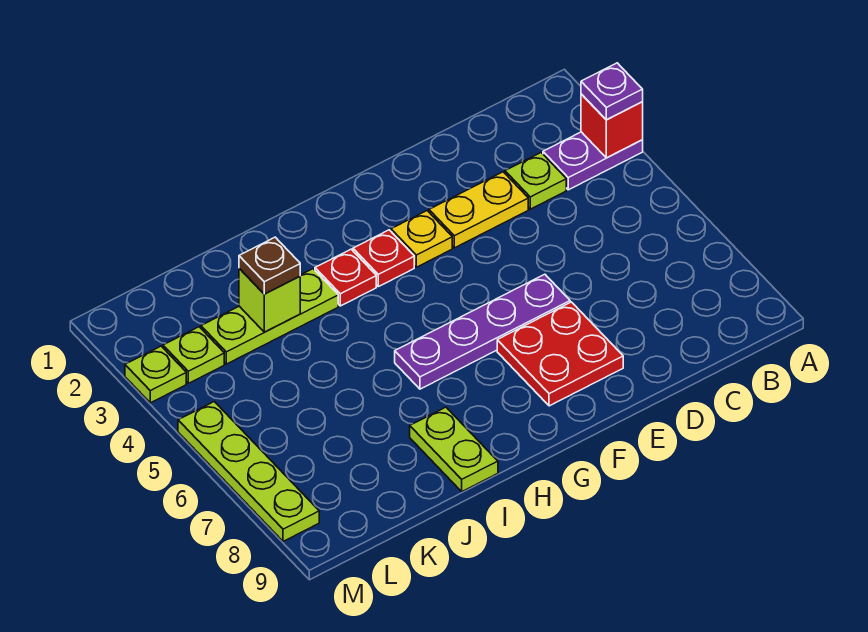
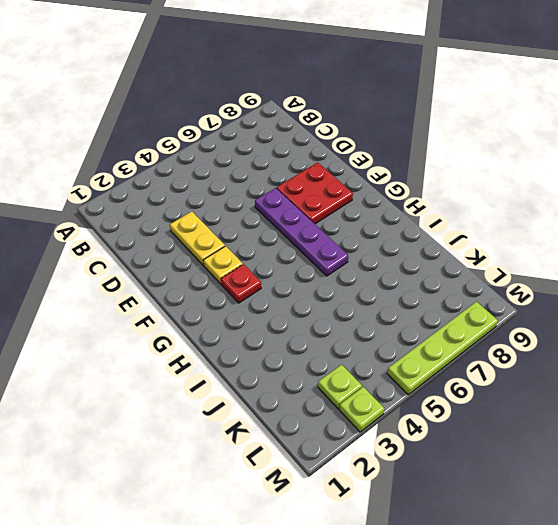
none -> purple 1x2 plate [543,132,643,190]
none -> lime 1x1 plate [505,153,566,209]
none -> red 1x1 plate [315,249,376,306]

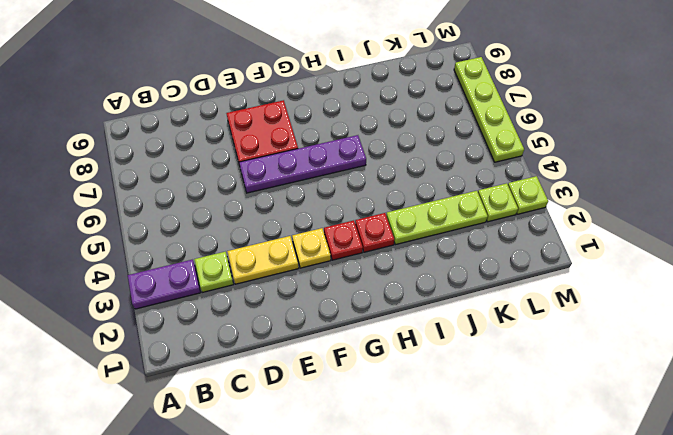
none -> lime 1x2 plate [410,407,498,491]
none -> red 1x1 brick [581,94,643,158]
none -> lime 1x1 brick [239,268,300,332]

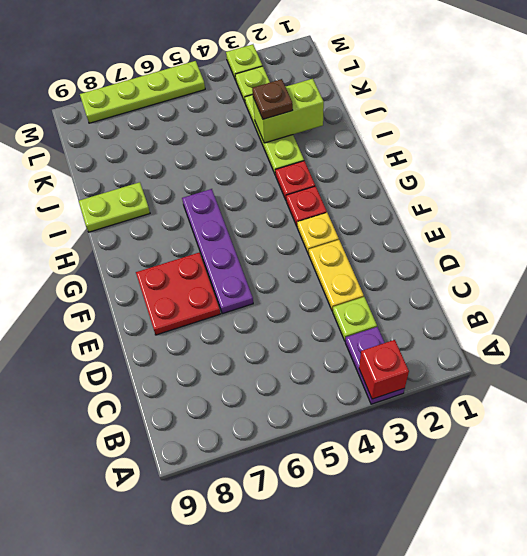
lime 1x2 brick [253,79,324,143] -> lime 1x1 brick [239,268,300,332]
none -> purple 1x1 plate [581,63,643,120]

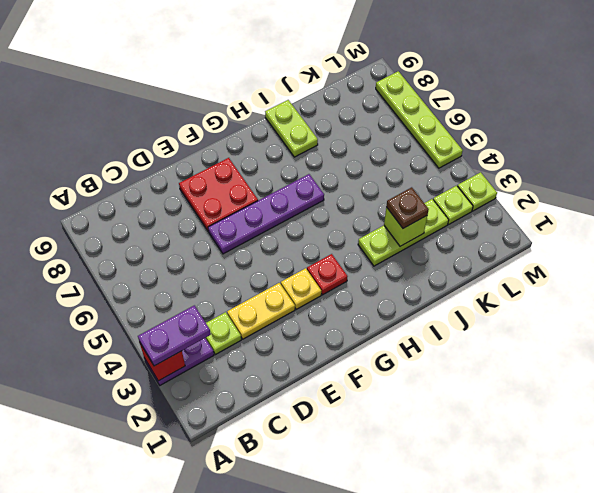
purple 1x2 plate [138,305,211,366] -> purple 1x1 plate [581,63,643,120]
none -> red 1x1 plate [315,249,376,306]

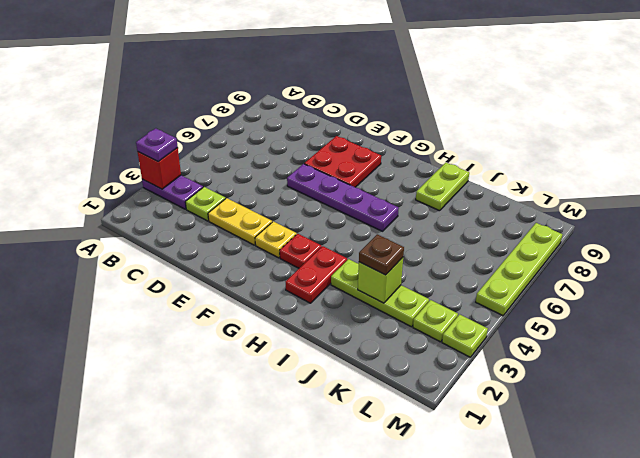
red 1x2 plate [286,246,347,303] -> red 1x1 plate [315,249,376,306]

